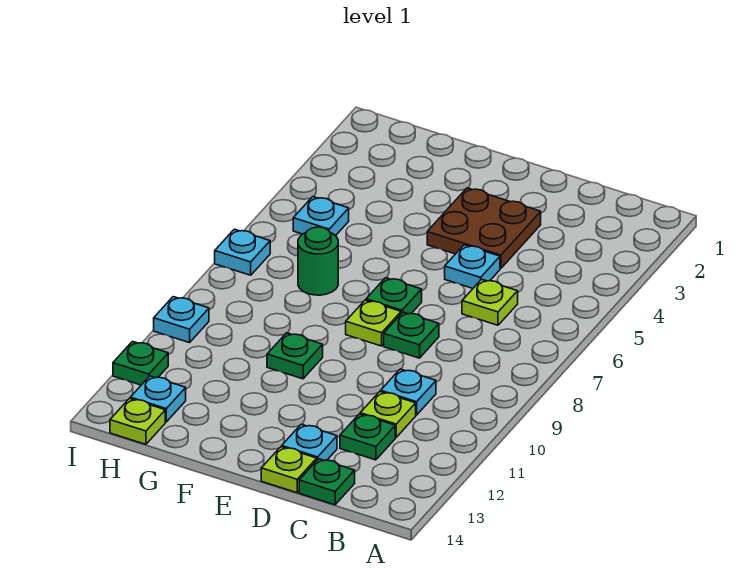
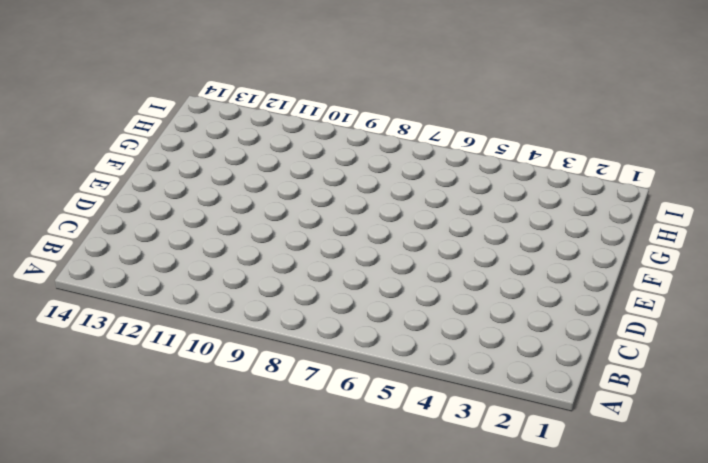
none -> lime 1x1 plate [462,279,518,325]
none -> cyan 1x1 plate [381,369,436,415]
none -> lime 1x1 plate [360,391,416,437]

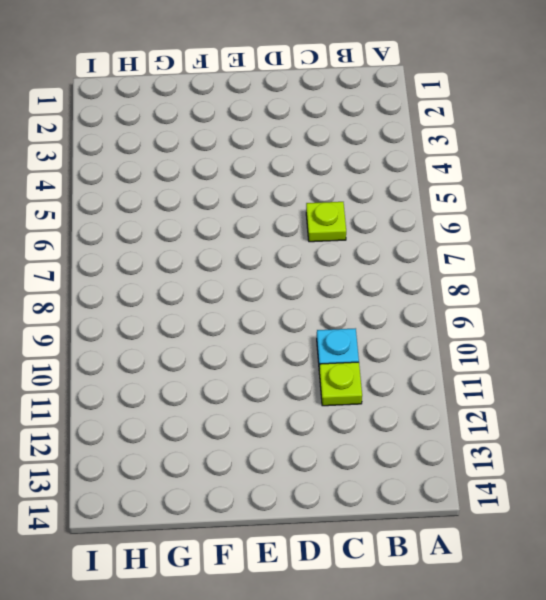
none -> green 1x1 plate [340,414,395,460]
none -> green 1x1 plate [299,459,355,505]
none -> brown 2x2 plate [427,188,541,268]

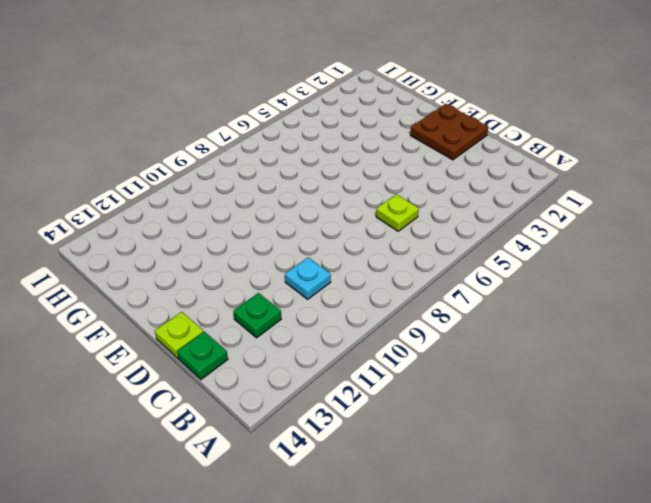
brown 2x2 plate [410,104,489,160] -> brown 2x2 plate moved to [427,188,541,268]
none -> lime 1x1 plate [360,391,416,437]
none -> cyan 1x1 plate [445,245,500,288]
none -> green 1x1 plate [384,312,439,358]

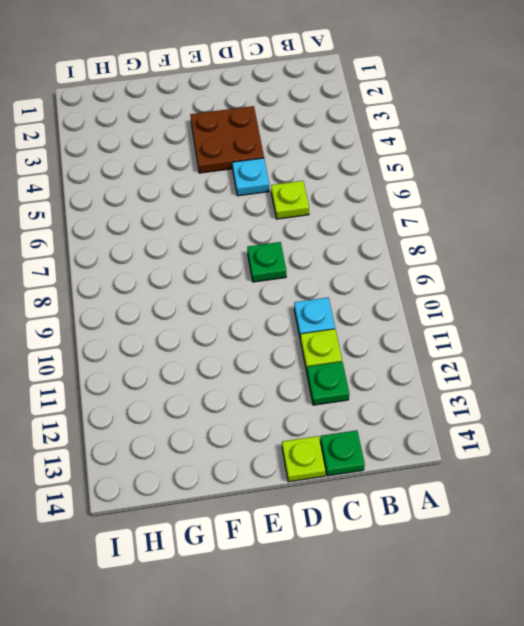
none -> cyan 1x1 plate [281,424,337,460]
none -> green 1x1 plate [366,278,422,314]
none -> lime 1x1 plate [346,300,401,346]

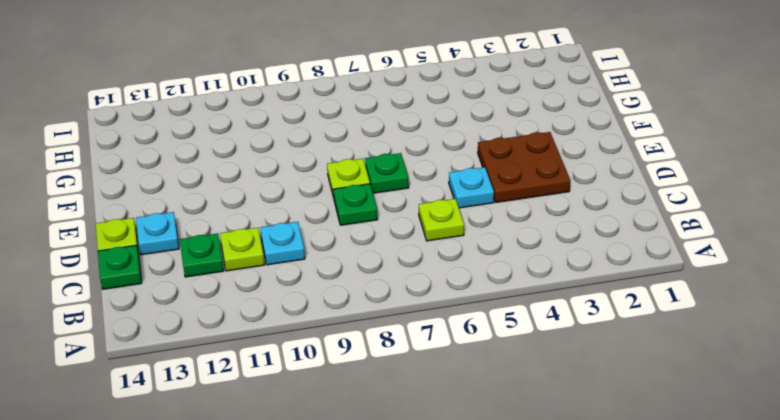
none -> green 1x1 plate [267,333,323,379]
none -> green 1x1 round brick [298,227,338,295]
none -> cyan 1x1 plate [293,197,349,236]

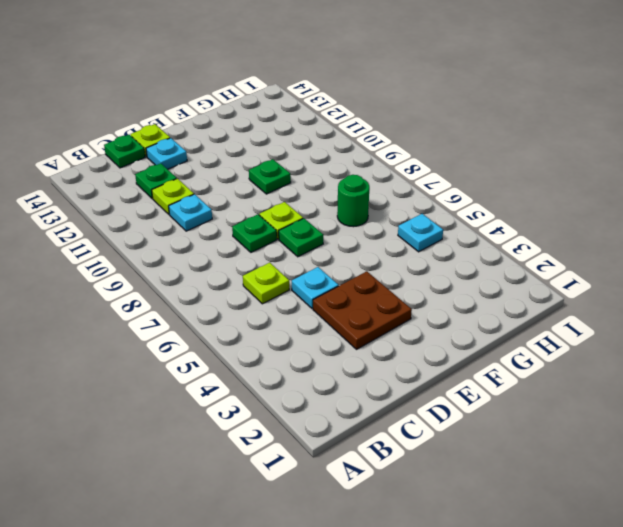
none -> cyan 1x1 plate [130,376,186,422]
none -> lime 1x1 plate [110,398,165,444]
none -> cyan 1x1 plate [215,229,270,275]

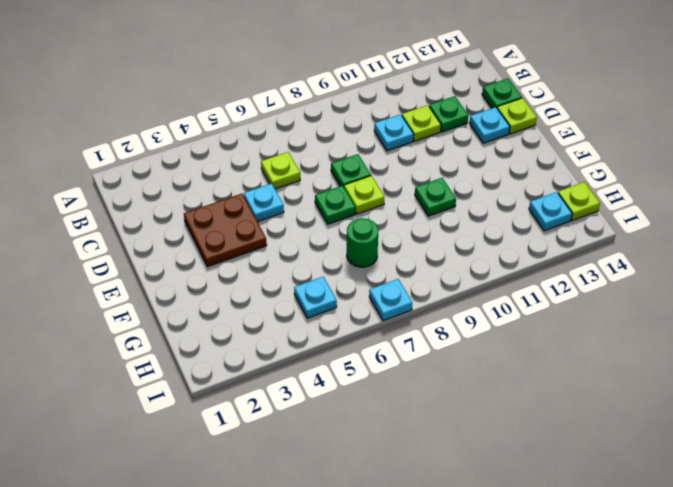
none -> cyan 1x1 plate [154,297,209,343]
none -> green 1x1 plate [113,342,168,385]

